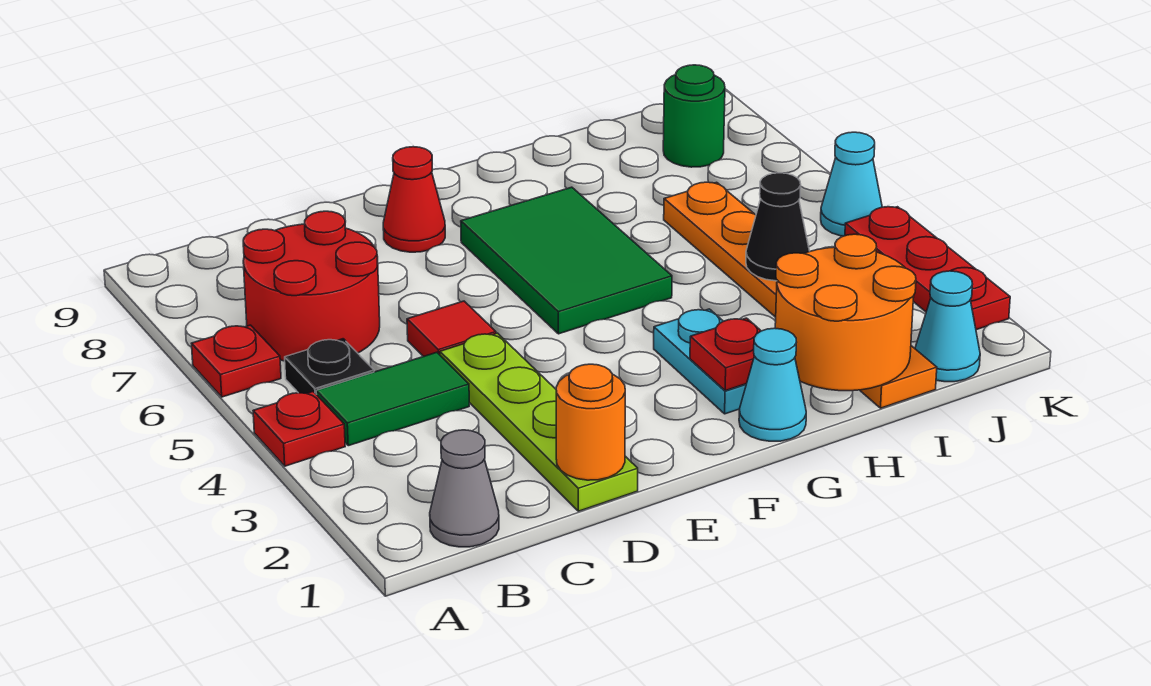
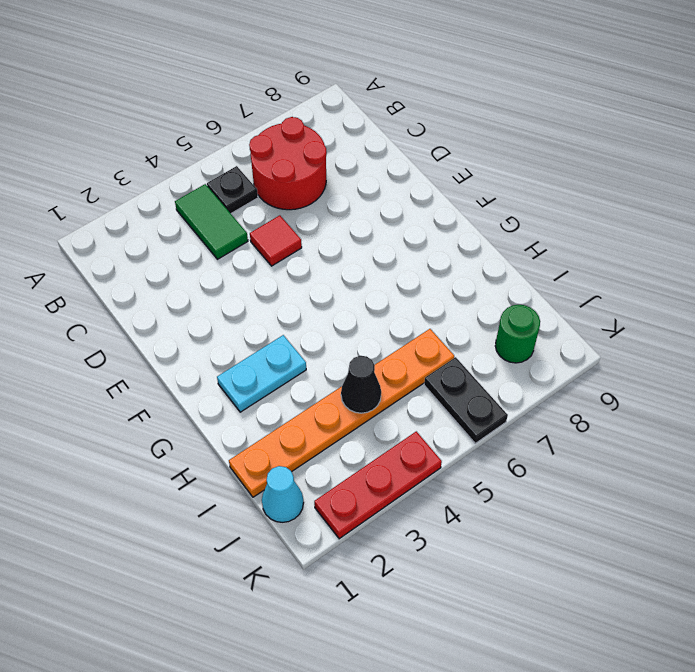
black 1x2 plate [424,357,508,443] -> none
none -> red 1x1 plate [253,392,345,466]
none -> red 1x1 plate [192,325,281,397]
none -> grey 1x1 cone [430,430,499,547]

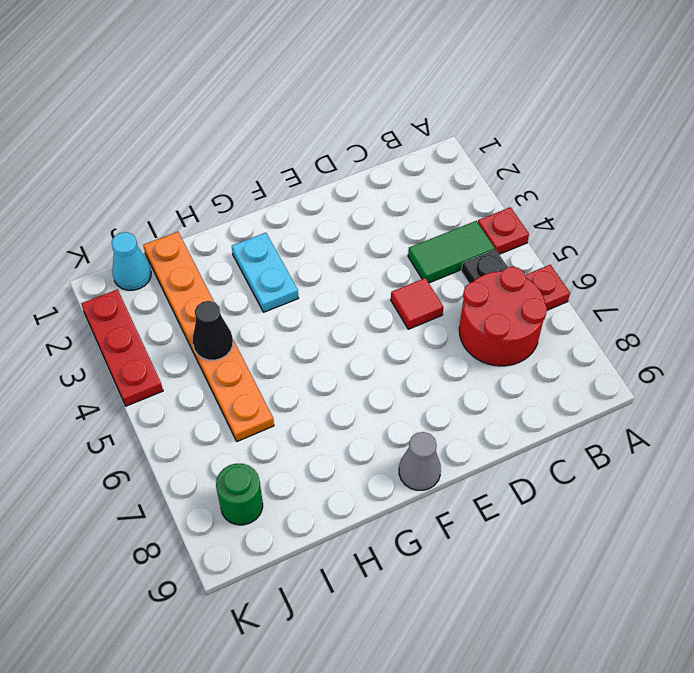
grey 1x1 cone [399,432,441,490] -> grey 1x1 cone moved to [430,430,499,547]
none -> lime 1x4 plate [440,333,638,511]
none -> red 1x1 cone [383,147,445,252]
none -> green 2x3 tile [461,187,672,334]

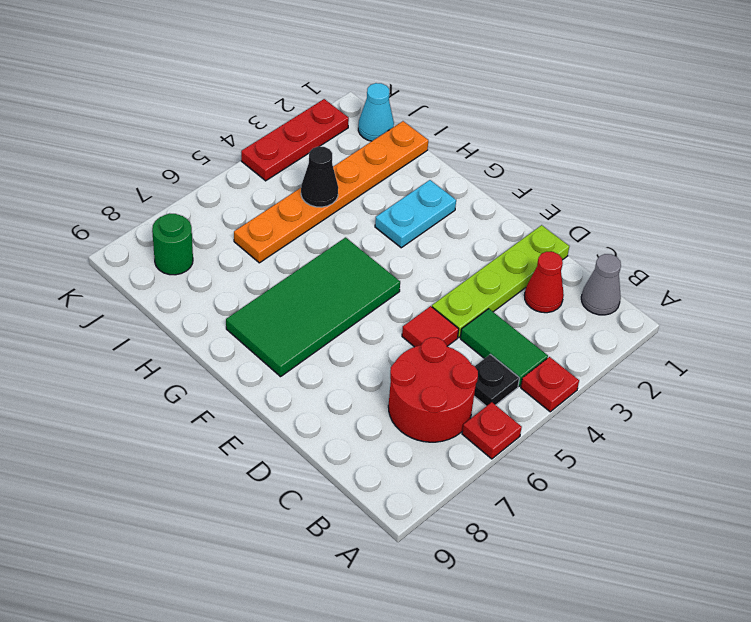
red 1x1 cone [524,252,564,313] -> red 1x1 cone moved to [383,147,445,252]
green 2x4 tile [226,237,400,377] -> green 2x3 tile [461,187,672,334]
none -> cyan 1x1 cone [739,328,806,441]
none -> cyan 1x1 cone [821,132,882,236]
none -> orange 1x1 round brick [556,364,625,480]

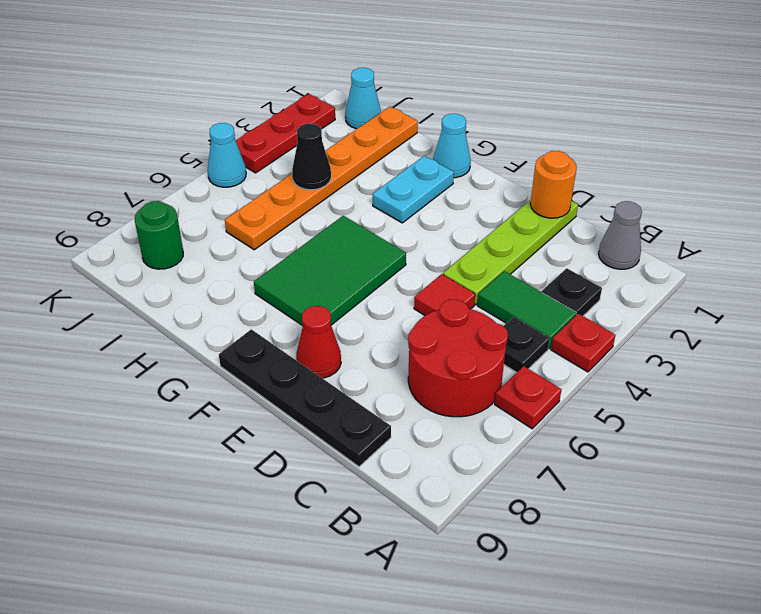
black 1x1 plate [542,268,602,316] -> none
black 1x4 plate [219,329,391,467] -> none
none -> red 1x1 plate [690,318,761,391]
none -> orange 2x2 round brick [775,234,916,391]

